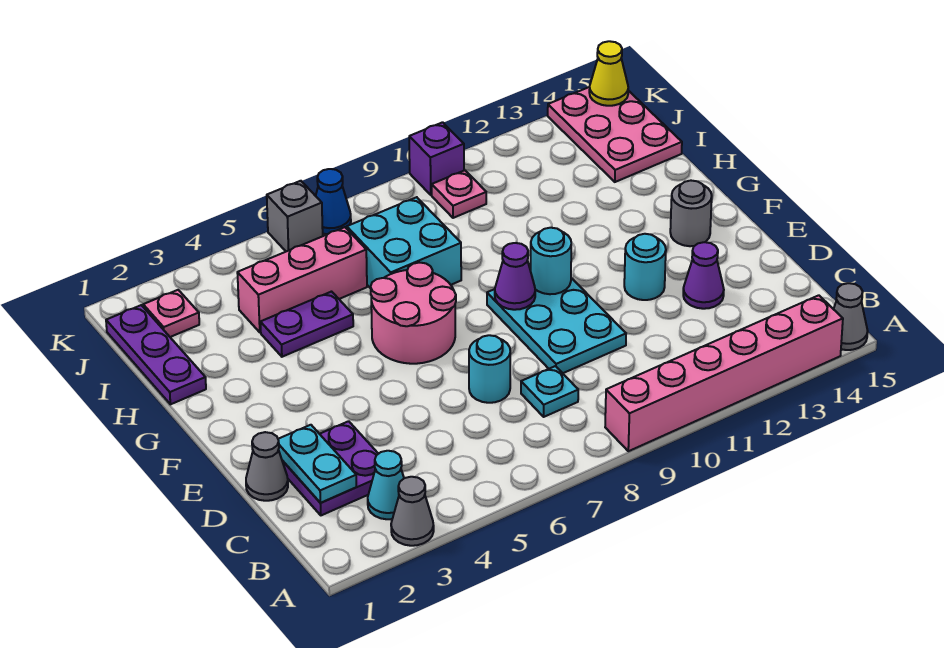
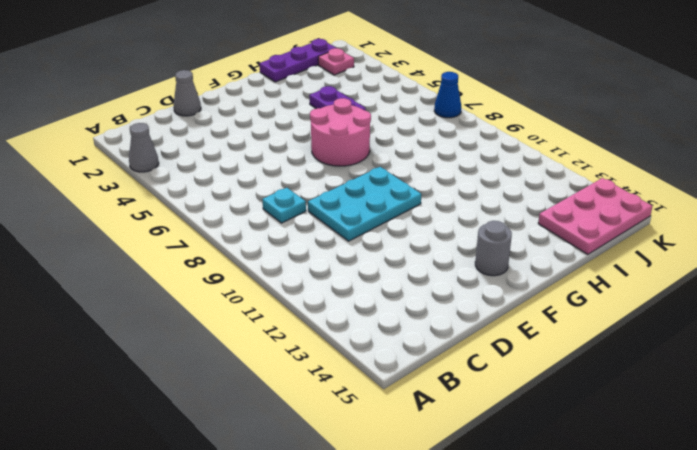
none -> pink 1x6 brick [605,295,843,451]
none -> grey 1x1 cone [834,283,868,350]
none -> cyan 1x1 cone [368,451,404,519]

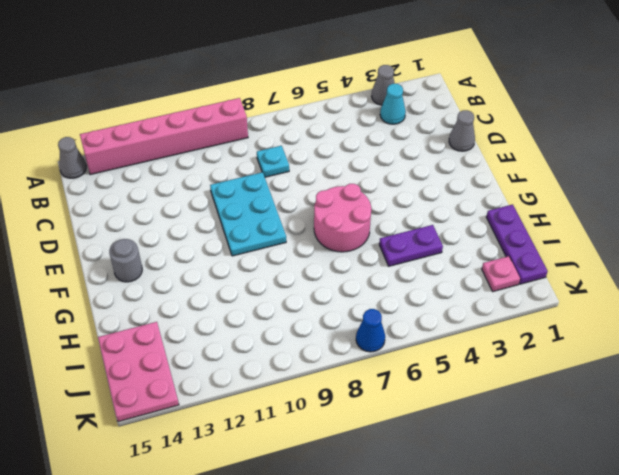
none -> purple 2x2 plate [282,421,378,515]
none -> cyan 1x1 round brick [469,335,510,403]
none -> purple 1x1 cone [683,242,724,309]

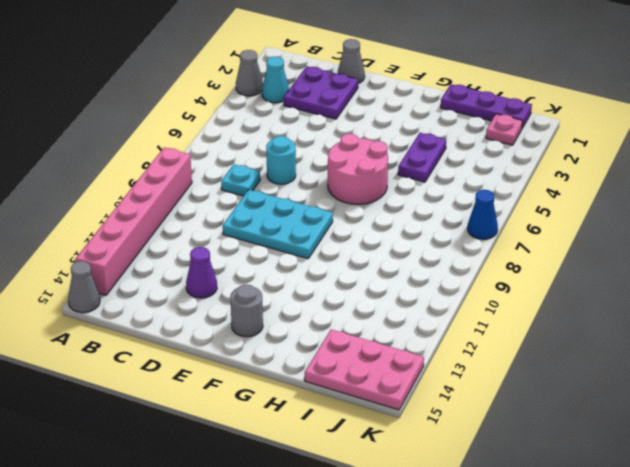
none -> cyan 1x1 round brick [624,234,666,300]
none -> cyan 2x2 brick [347,197,461,288]
none -> pink 1x3 brick [237,227,367,332]

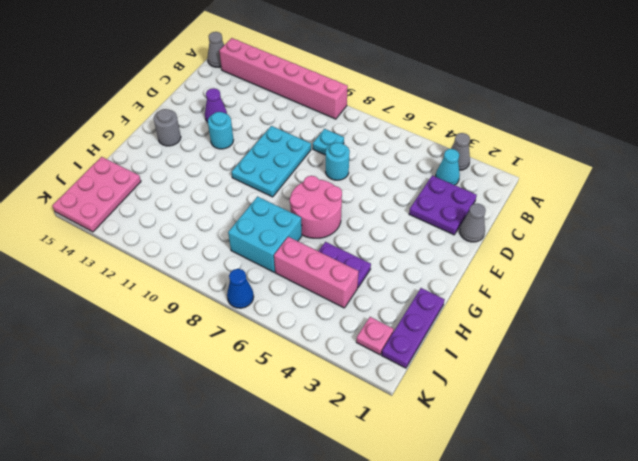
none -> pink 1x1 plate [432,170,486,218]
none -> grey 1x1 brick [267,181,323,251]
none -> purple 1x1 brick [409,122,464,195]

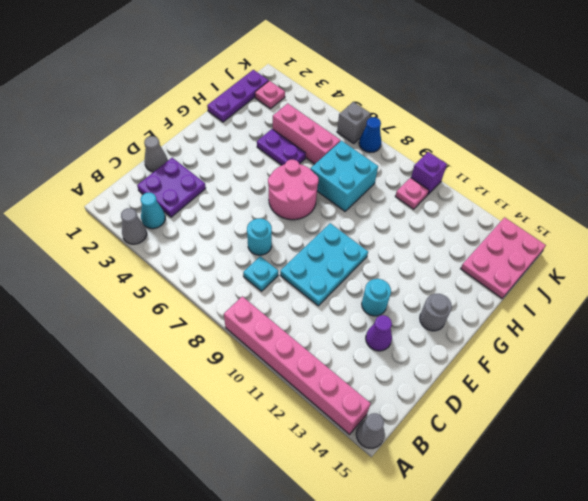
none -> cyan 1x2 plate [278,425,357,503]
none -> purple 1x1 cone [495,243,535,310]
none -> cyan 1x1 round brick [531,228,571,294]

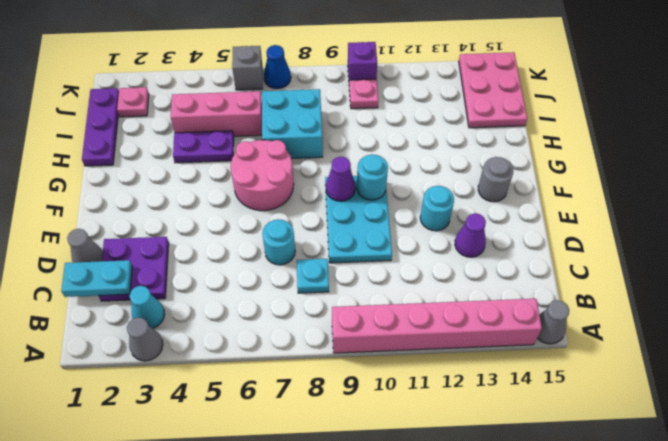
cyan 1x2 plate [61,260,132,297] -> cyan 1x2 plate turned to [278,425,357,503]
none -> yellow 1x1 cone [589,41,628,106]

